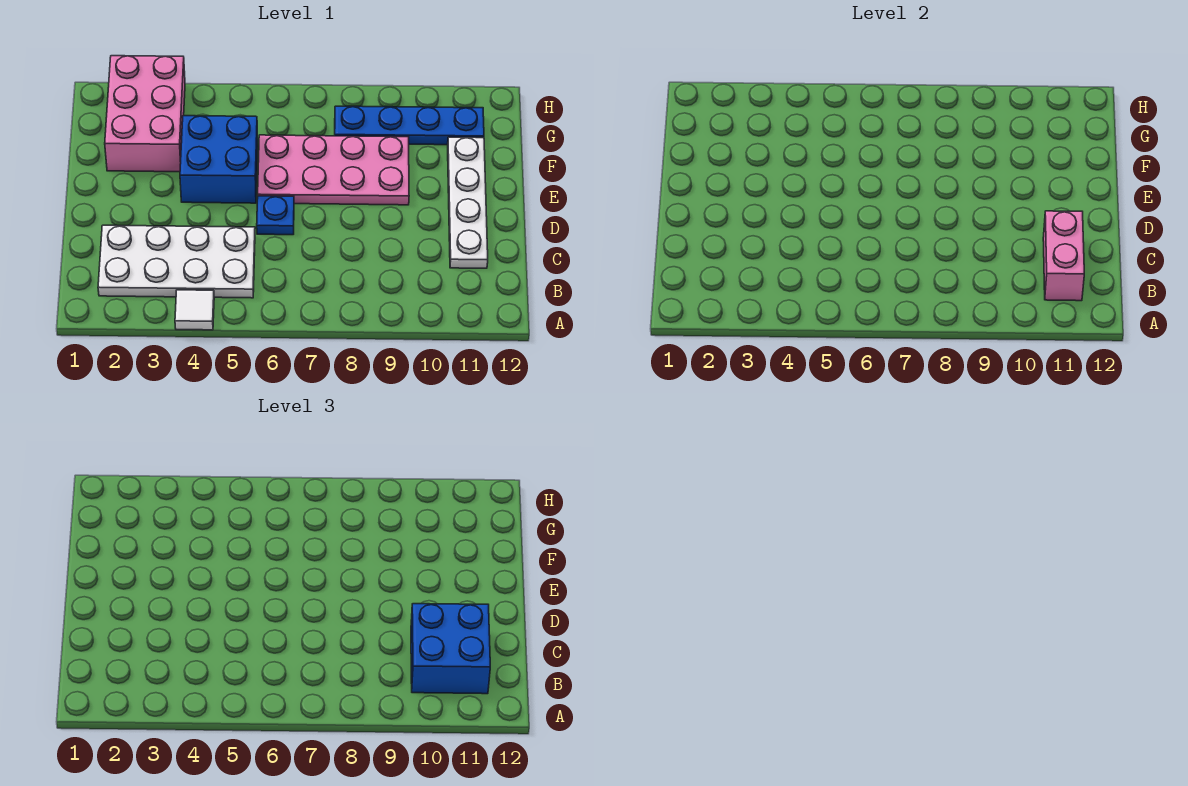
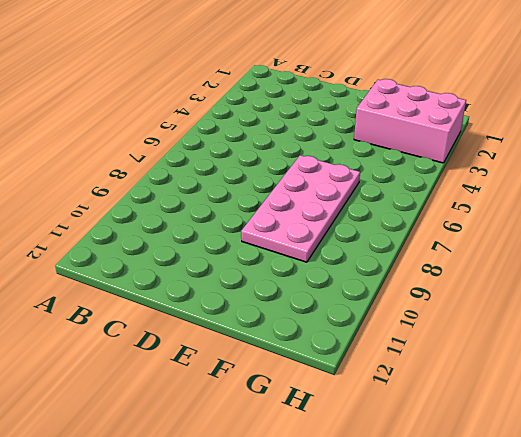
none -> white 1x1 tile [175,290,214,330]
none -> white 2x4 plate [98,225,255,298]

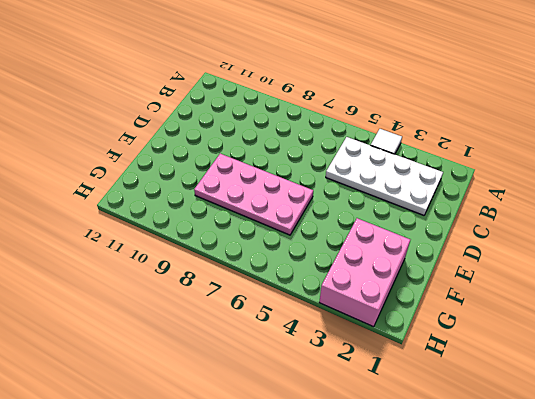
none -> white 1x4 plate [448,137,488,268]
none -> blue 1x1 plate [257,196,294,235]

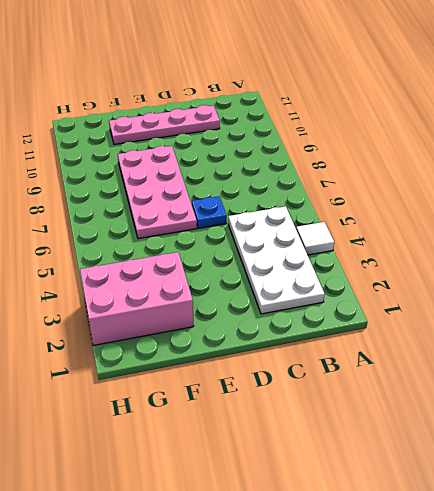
pink 1x4 plate [109,105,220,144] -> white 1x4 plate [448,137,488,268]
none -> blue 2x2 brick [180,116,258,203]
none -> blue 1x4 plate [335,106,484,145]

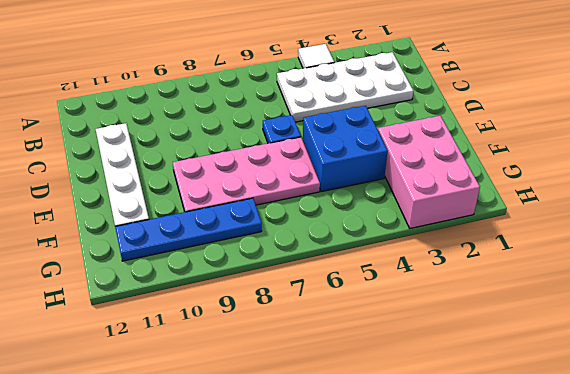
none -> pink 1x2 brick [1043,211,1084,301]
none -> blue 2x2 brick [411,604,490,694]

